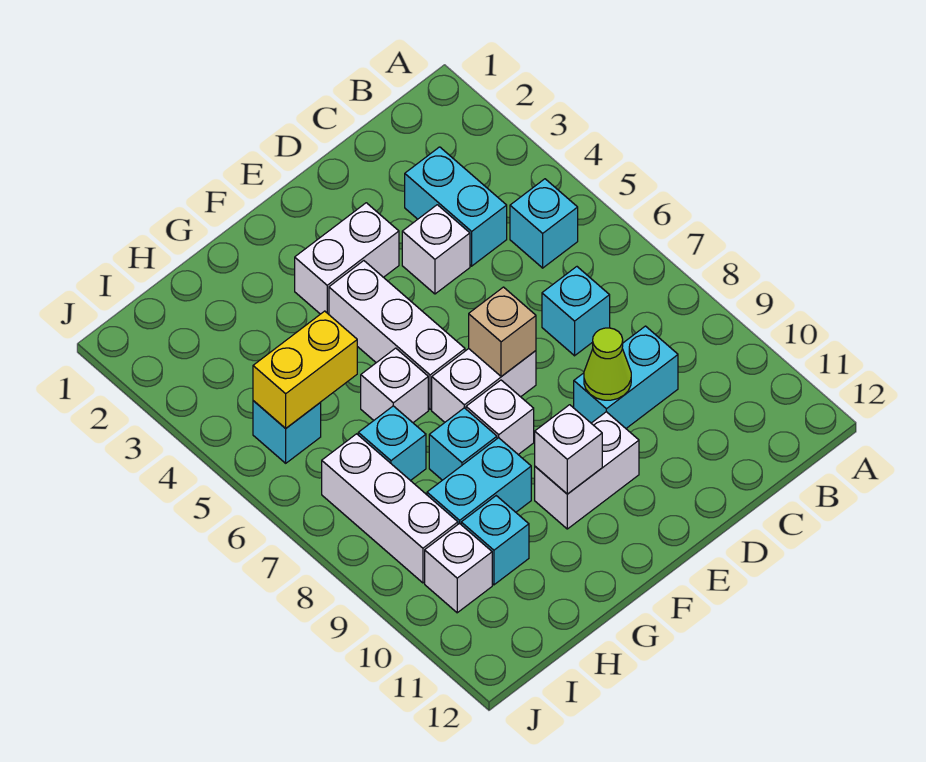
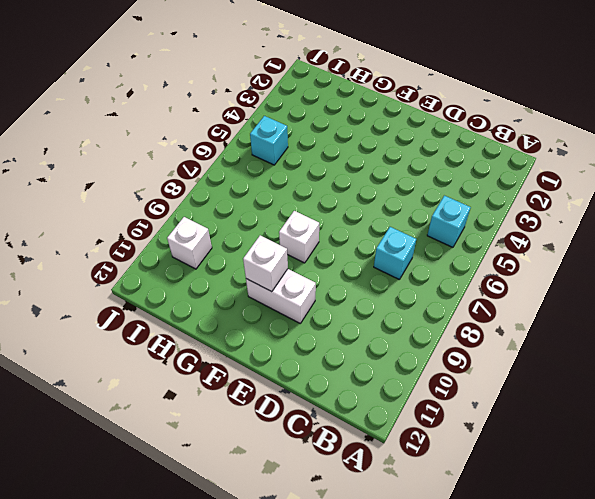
none -> cyan 1x2 brick [405,147,507,266]
none -> cyan 1x2 brick [574,326,678,428]
none -> white 1x1 brick [402,205,470,294]

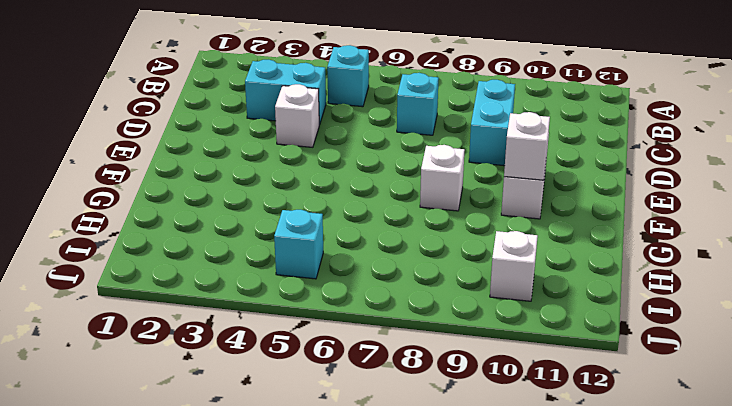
none -> white 1x2 brick [295,203,399,314]
none -> white 1x2 brick [432,349,536,422]
none -> white 1x3 brick [329,261,465,410]

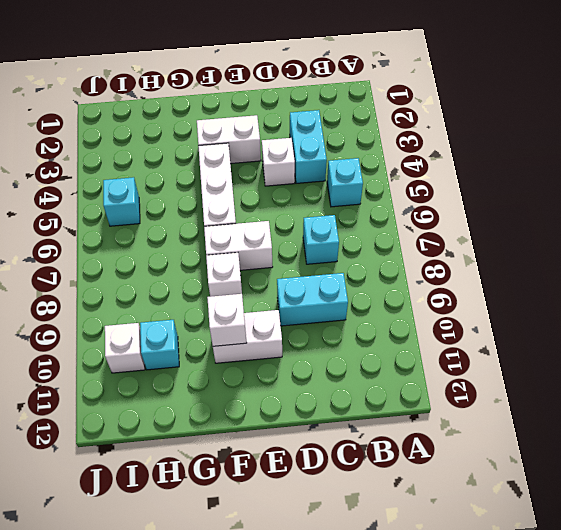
none -> white 1x1 brick [361,348,428,422]
none -> cyan 1x1 brick [429,408,497,480]
none -> cyan 1x2 brick [427,438,531,524]

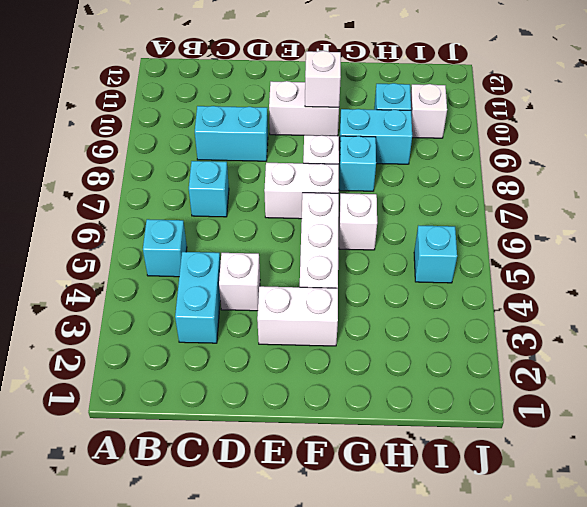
none -> cyan 1x1 brick [358,406,426,481]
none -> white 1x3 brick [322,434,458,583]
none -> lime 1x1 cone [584,328,631,400]

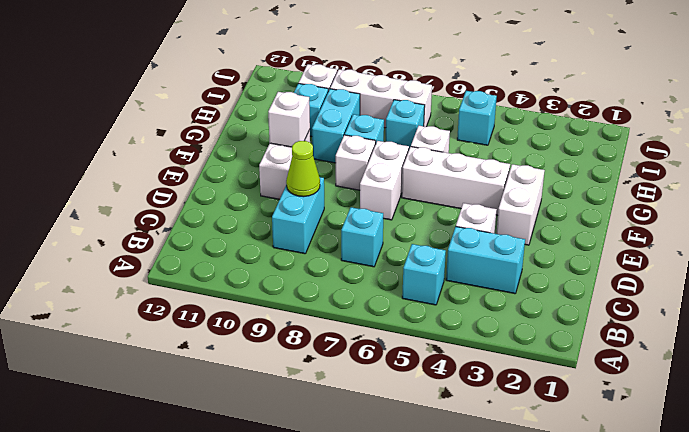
none -> tan 1x1 brick [469,287,536,377]
none -> yellow 1x2 brick [253,311,357,428]

